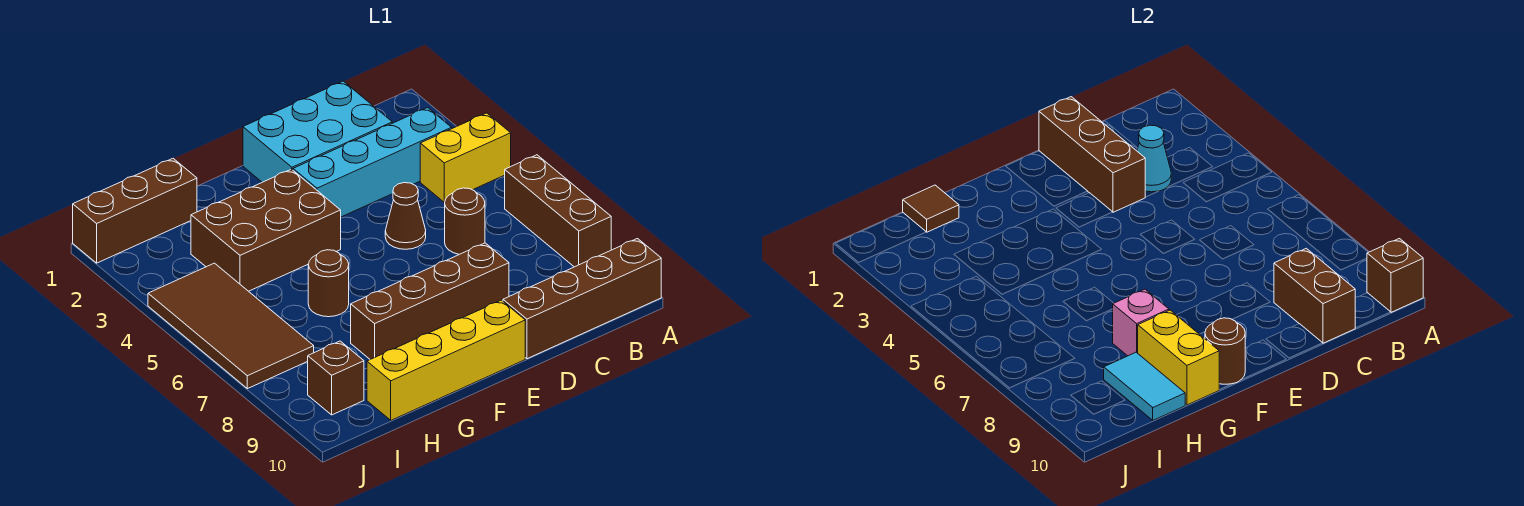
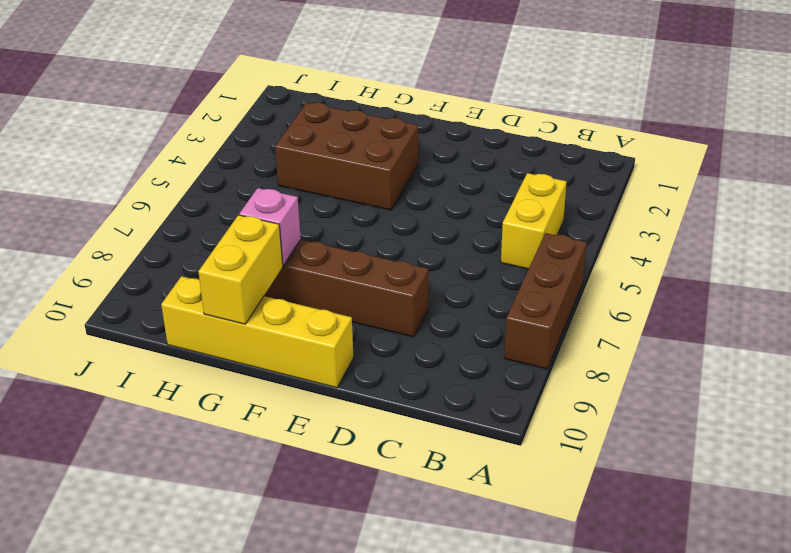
yellow 1x2 brick [501,173,567,269] -> yellow 1x2 brick turned to [420,113,511,202]
none -> brown 1x4 brick [503,239,661,359]
none -> cyan 1x4 brick [293,108,452,217]
none -> cyan 2x3 brick [243,81,392,182]

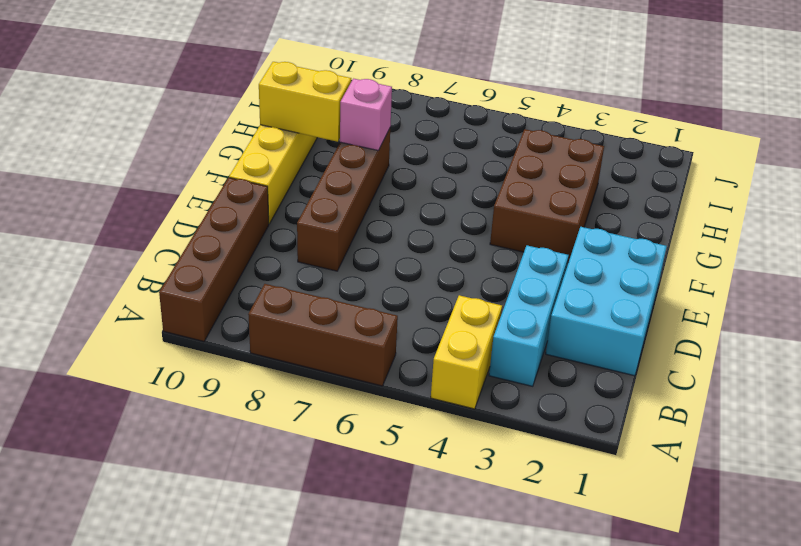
cyan 1x3 brick [489,245,569,386] -> cyan 1x4 brick [293,108,452,217]
none -> brown 1x1 round brick [444,188,485,254]
none -> brown 1x1 cone [385,183,426,249]
none -> brown 1x1 round brick [308,250,349,317]

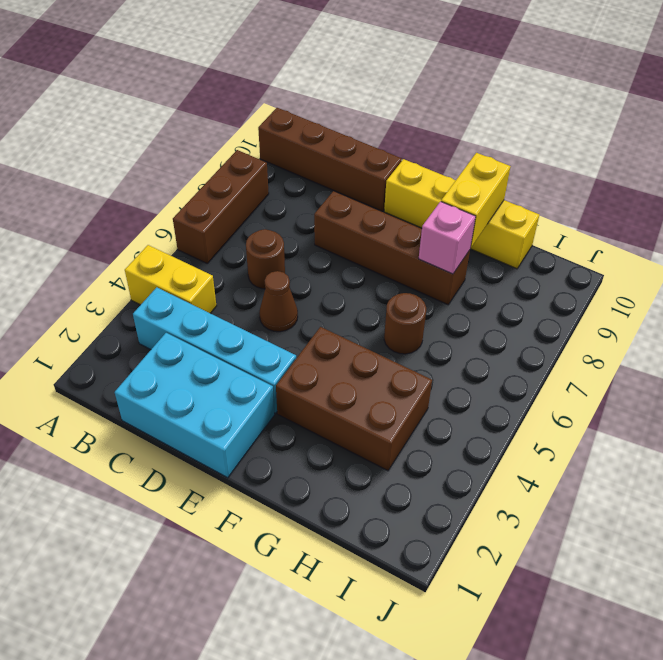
none -> brown 1x3 brick [73,159,197,263]
none -> brown 2x4 tile [148,263,314,389]
none -> brown 1x1 brick [308,341,364,415]

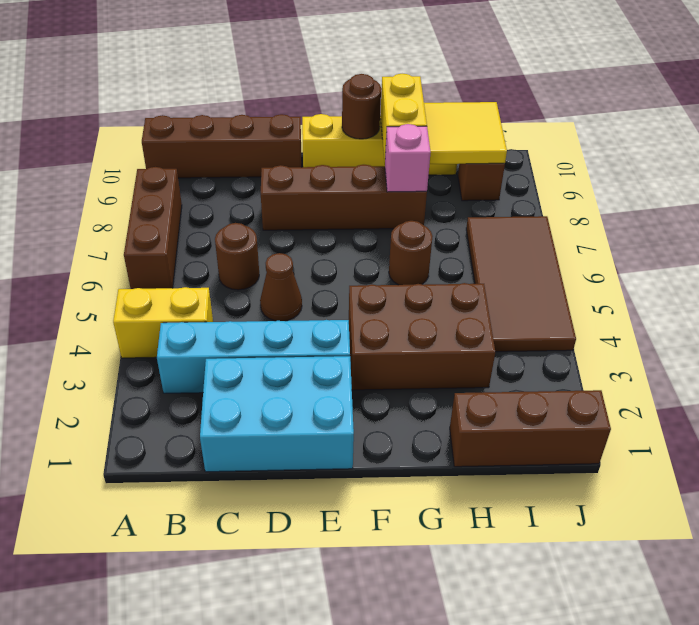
yellow 2x2 tile [424,102,507,164] -> cyan 1x2 tile [1104,352,1185,420]
none -> brown 1x1 brick [1367,239,1423,312]
none -> cyan 1x1 cone [1137,125,1171,192]
none -> brown 1x2 brick [1274,248,1355,343]

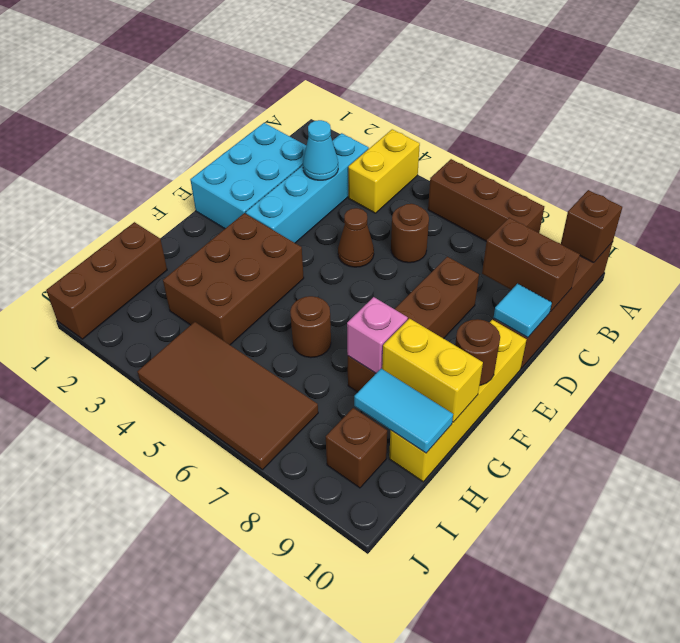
cyan 1x1 tile [494,284,552,338] -> none
none -> brown 1x3 brick [1039,97,1145,212]
none -> brown 1x1 tile [903,185,959,232]

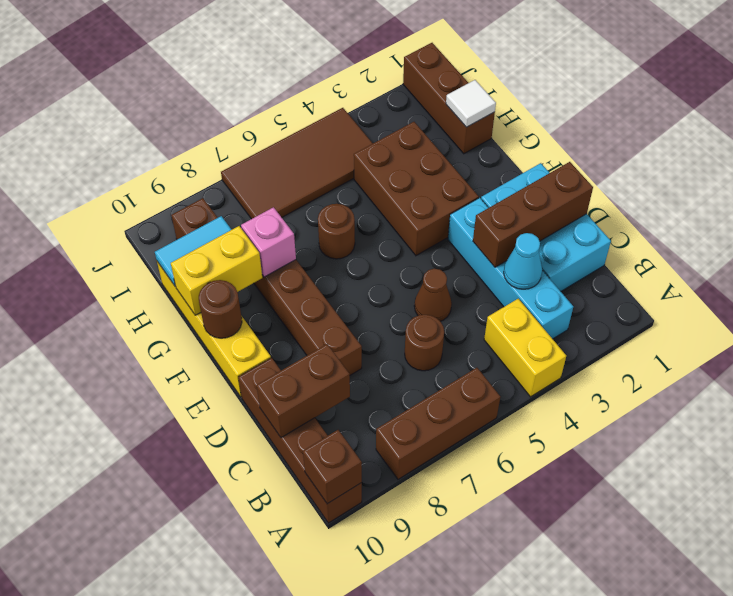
white 1x1 tile [446,80,496,127] -> brown 1x1 tile [903,185,959,232]

